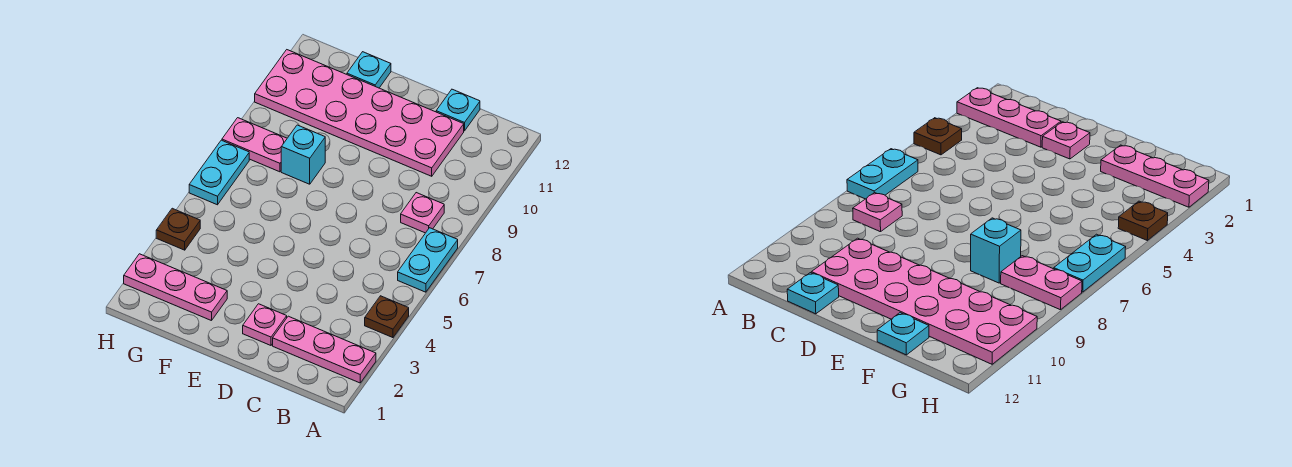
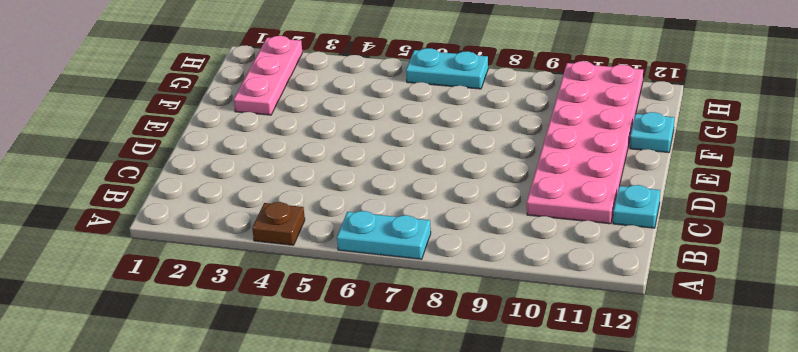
none -> pink 1x3 plate [273,316,376,383]
none -> pink 1x1 plate [401,193,444,233]
none -> pink 1x1 plate [243,304,287,345]

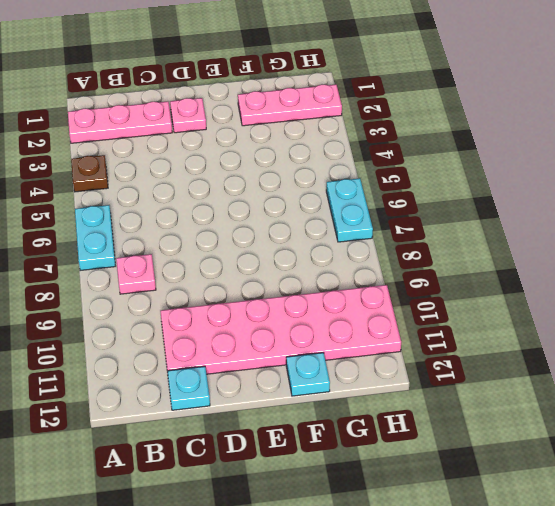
none -> cyan 1x1 brick [281,125,325,184]
none -> pink 1x2 plate [222,118,287,172]
none -> brown 1x1 plate [156,208,200,250]

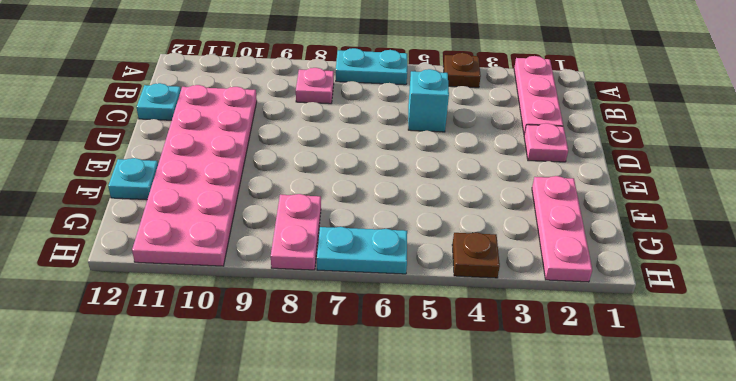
cyan 1x1 brick [408,69,449,132] -> cyan 1x1 brick moved to [281,125,325,184]

